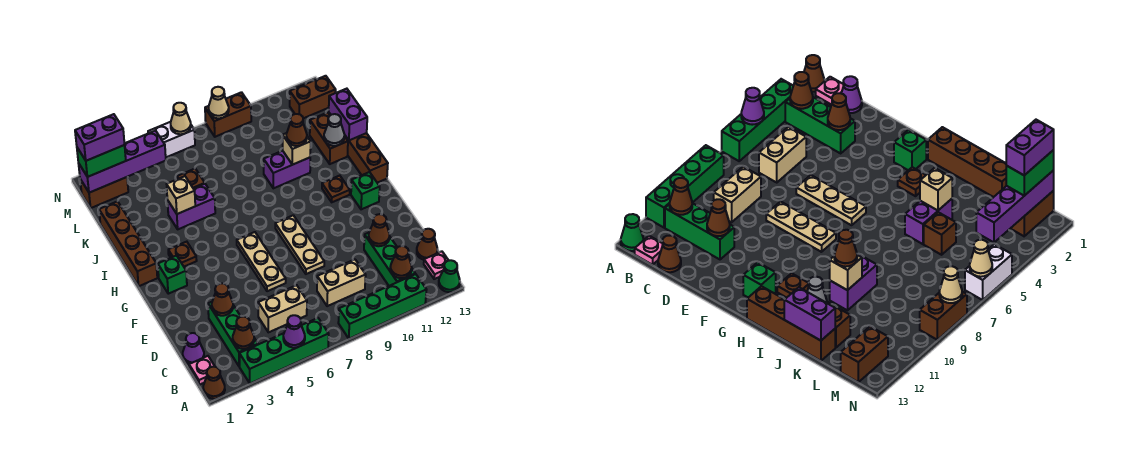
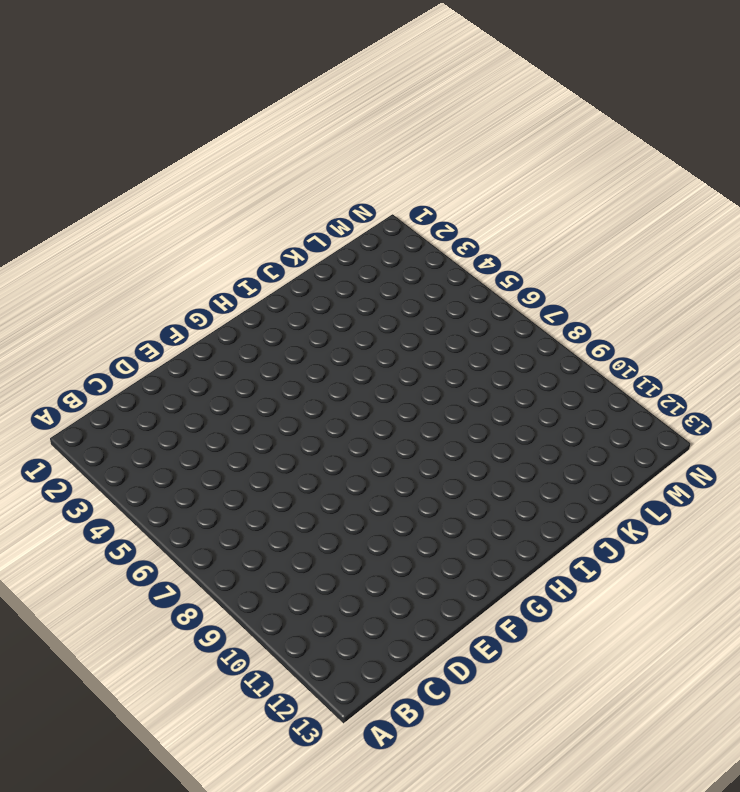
none -> brown 1x1 cone [203,367,225,399]
none -> green 1x4 brick [239,318,329,383]
none -> green 1x4 brick [338,274,426,339]
none -> green 1x1 cone [439,260,460,292]

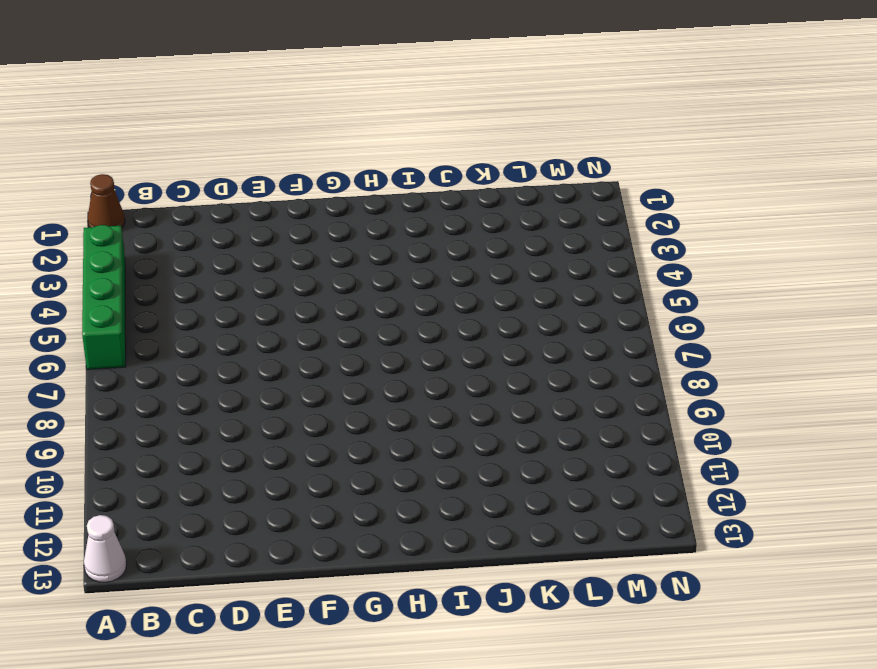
white 1x1 cone [84,515,127,582] -> green 1x1 cone [439,260,460,292]
none -> green 1x4 brick [338,274,426,339]
none -> pink 1x1 plate [189,356,215,385]
none -> green 1x3 brick [208,302,258,367]
none -> green 1x3 brick [364,233,415,286]

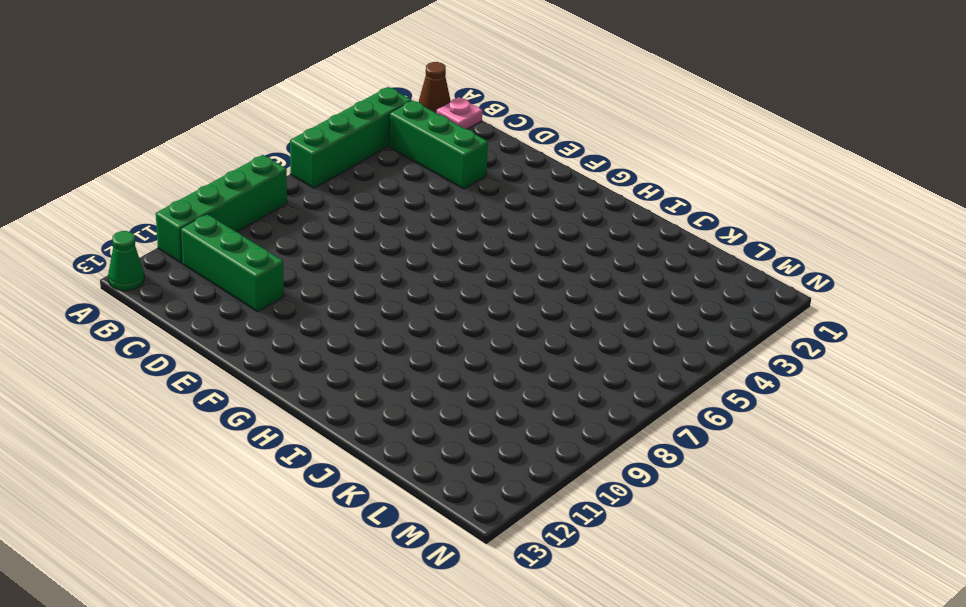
none -> pink 1x1 plate [424,251,449,279]
none -> purple 1x1 cone [183,333,204,364]
none -> tan 1x2 brick [258,285,307,332]
none -> tan 1x2 brick [317,260,366,306]

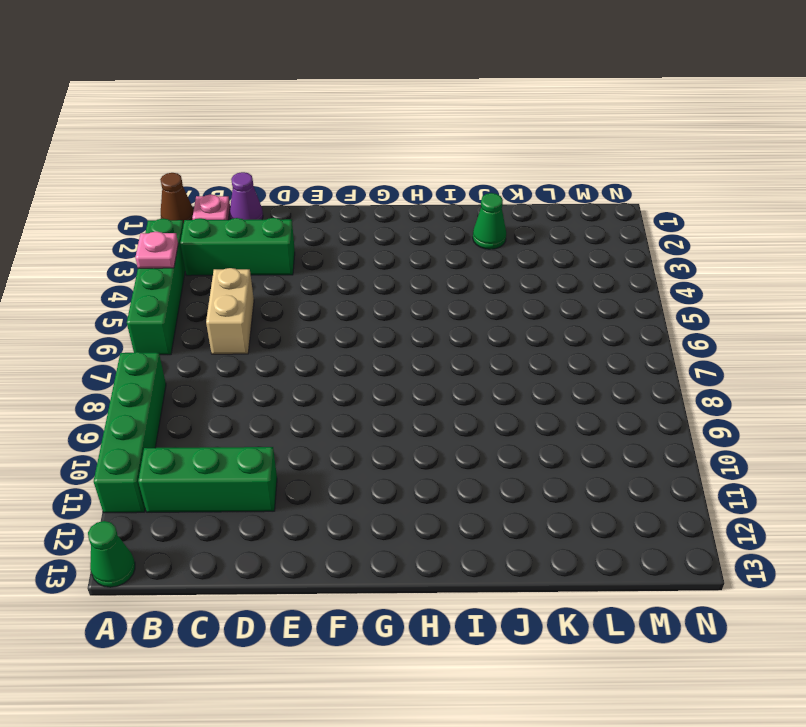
pink 1x1 plate [135,232,178,268] -> pink 1x1 plate moved to [424,251,449,279]
green 1x1 cone [473,193,506,249] -> none
none -> tan 1x2 brick [317,260,366,306]
none -> brown 1x1 cone [417,229,437,260]
none -> tan 1x3 plate [237,232,286,291]
none -> tan 1x3 plate [275,215,324,274]

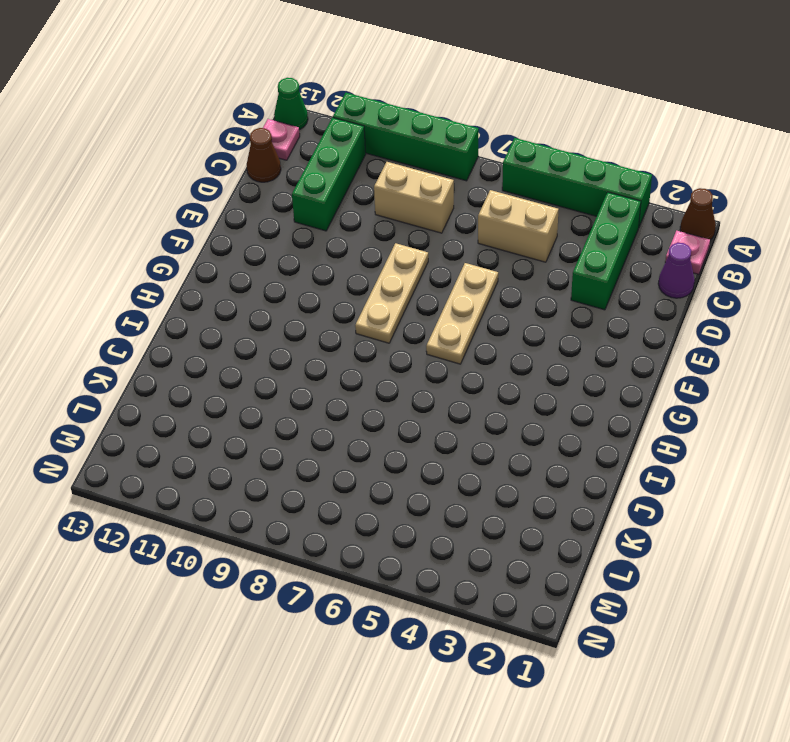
none -> green 1x1 brick [158,255,187,294]
none -> green 1x1 brick [351,172,380,209]
none -> brown 1x4 brick [99,201,157,286]
none -> brown 1x1 plate [168,242,197,267]

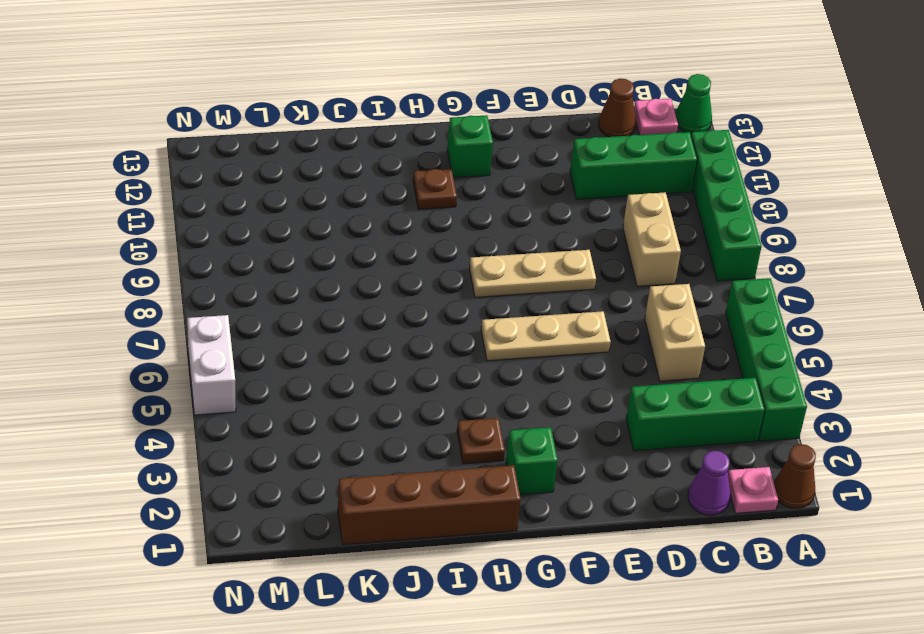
none -> brown 1x4 brick [329,113,388,183]
none -> purple 1x2 brick [167,184,215,229]
none -> purple 1x2 brick [264,151,310,188]
none -> brown 1x2 brick [310,112,348,164]

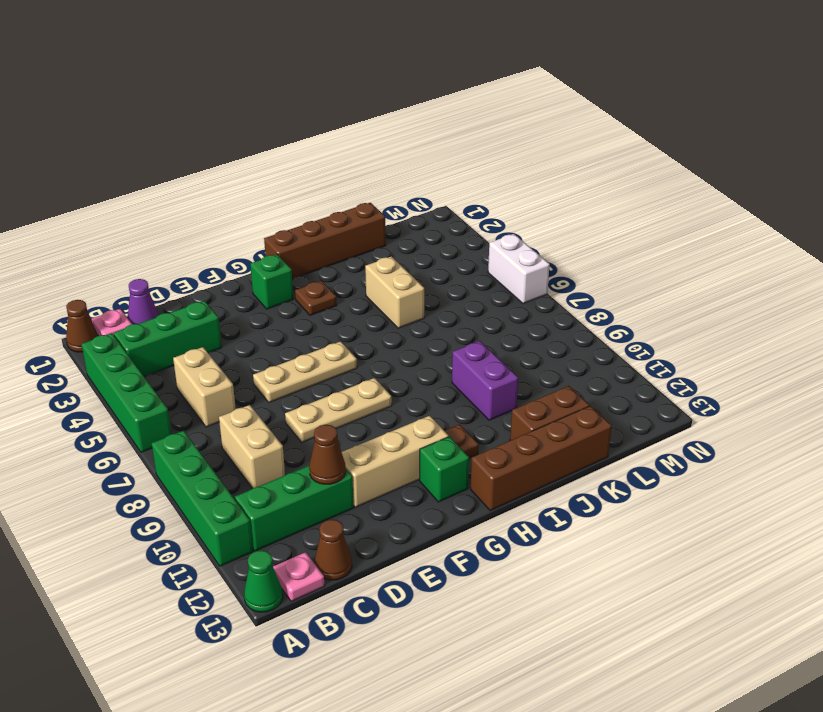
tan 1x3 brick [342,416,449,507] -> none
tan 1x2 brick [365,256,424,328] -> purple 1x2 brick [167,184,215,229]
none -> brown 1x1 brick [177,169,205,189]
none -> brown 1x2 brick [80,177,128,208]
none -> brown 1x2 brick [290,76,336,118]
none -> brown 1x2 brick [205,92,251,137]

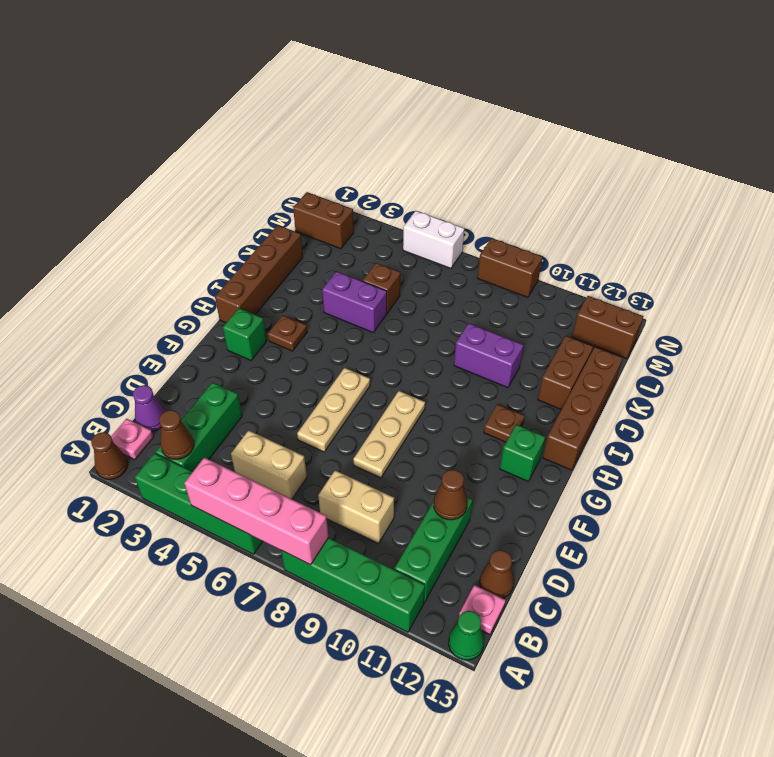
pink 1x4 brick [184,457,328,565] -> purple 1x1 cone [283,315,305,348]
none -> brown 1x1 cone [390,246,412,278]
none -> brown 1x1 cone [212,283,233,316]
none -> tan 1x1 brick [167,176,195,214]
none -> tan 1x1 brick [282,133,311,165]

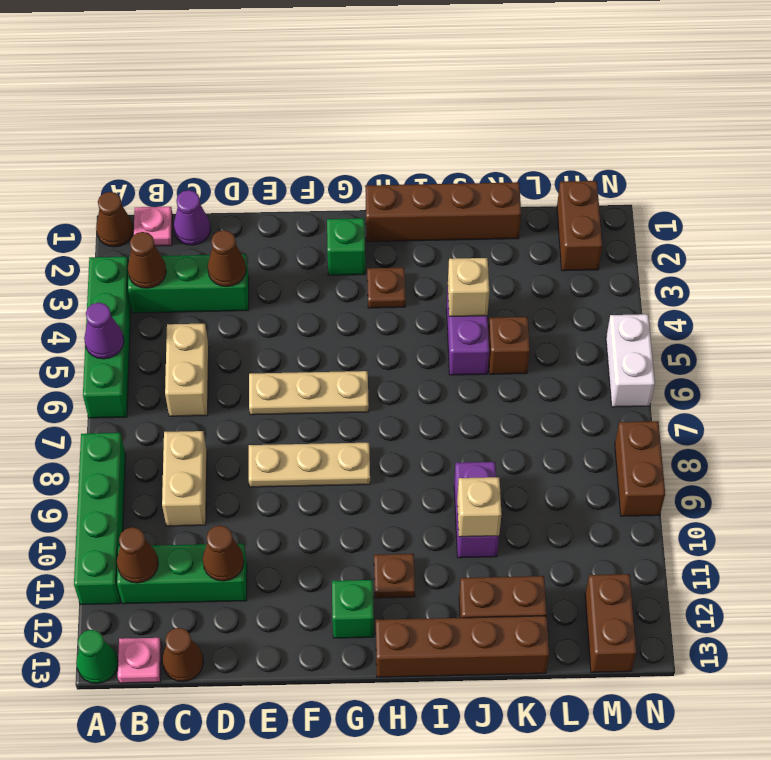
none -> grey 1x1 cone [324,114,344,146]
none -> purple 1x2 brick [329,89,367,140]
none -> purple 1x4 brick [78,130,166,193]
none -> tan 1x1 cone [171,103,191,134]

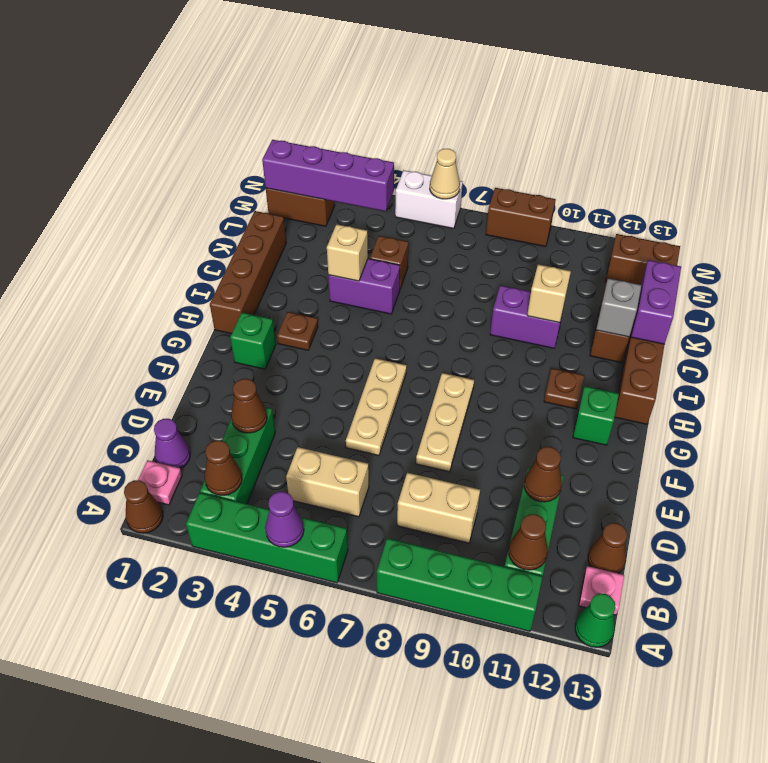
grey 1x1 brick [596,278,641,337] -> grey 1x1 cone [324,114,344,146]
none -> tan 1x1 cone [209,87,229,118]
none -> brown 1x1 cone [286,114,307,146]
none -> green 1x2 brick [77,145,126,177]
none -> purple 1x2 brick [75,114,125,161]

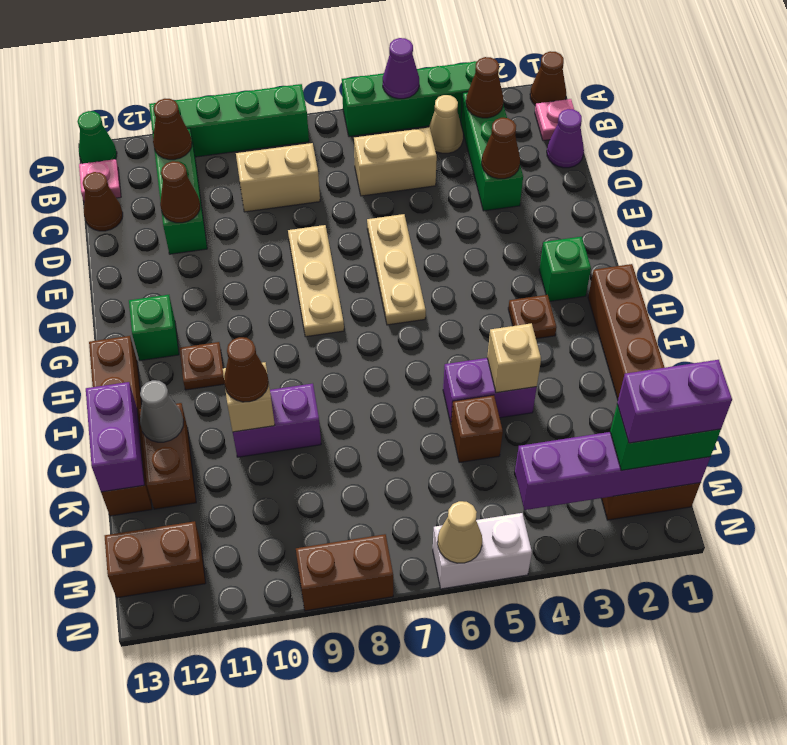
tan 1x1 cone [429,95,463,153] -> tan 1x1 cone moved to [209,87,229,118]

